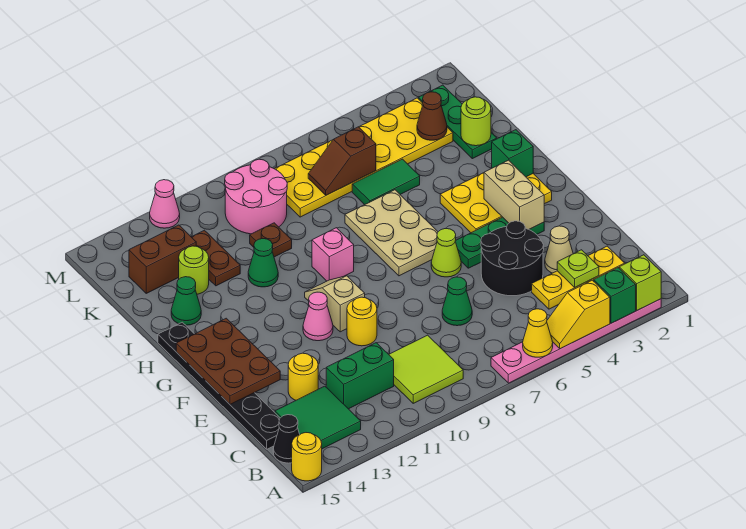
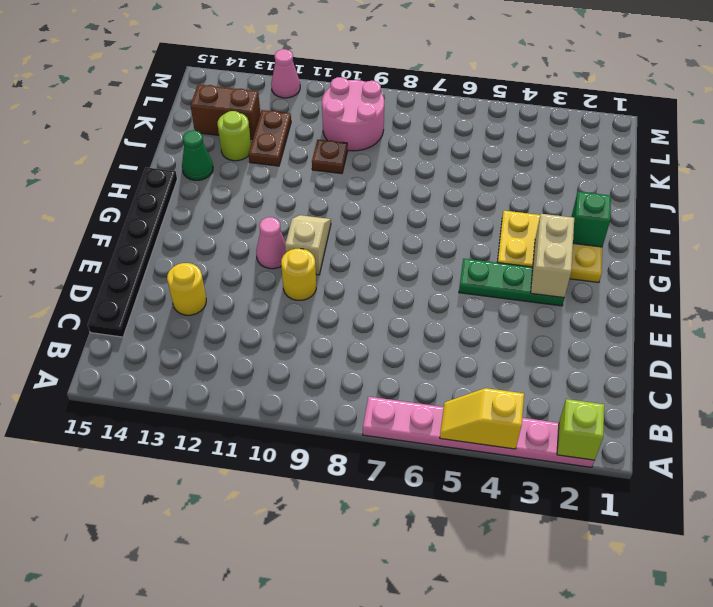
none -> yellow 1x1 round brick [292,433,322,481]
none -> lime 2x2 tile [389,335,463,403]
none -> green 2x2 tile [275,386,361,449]
none -> black 1x1 cone [273,415,300,463]

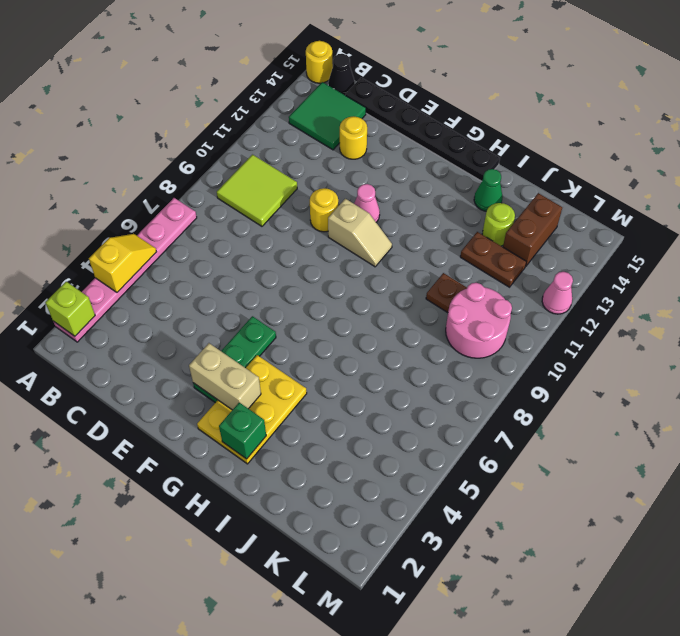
none -> yellow 1x3 plate [532,246,625,309]
none -> green 1x2 brick [326,343,394,409]
none -> tan 1x1 cone [545,226,573,273]
none -> black 2x2 round brick [481,221,544,296]

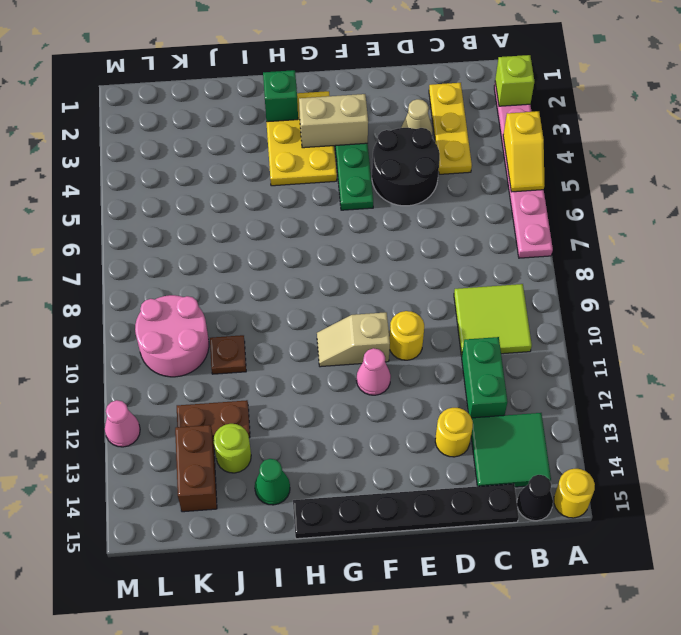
none -> green 1x1 cone [442,277,472,326]
none -> lime 1x1 cone [431,228,461,277]
none -> tan 2x3 plate [345,190,438,276]
none -> pink 1x1 brick [312,228,354,281]

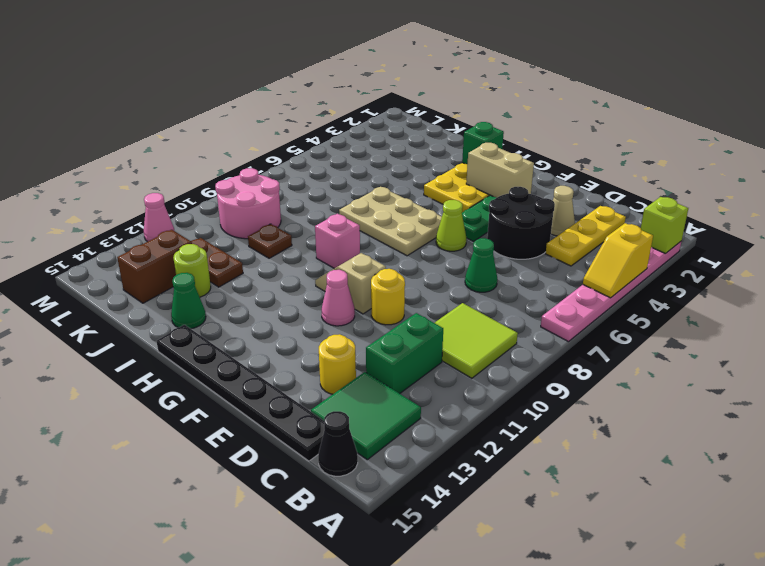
none -> yellow 1x1 round brick [292,433,322,481]
none -> green 1x1 cone [248,239,278,287]
none -> green 1x3 plate [418,85,497,159]
none -> green 1x2 tile [352,159,420,205]

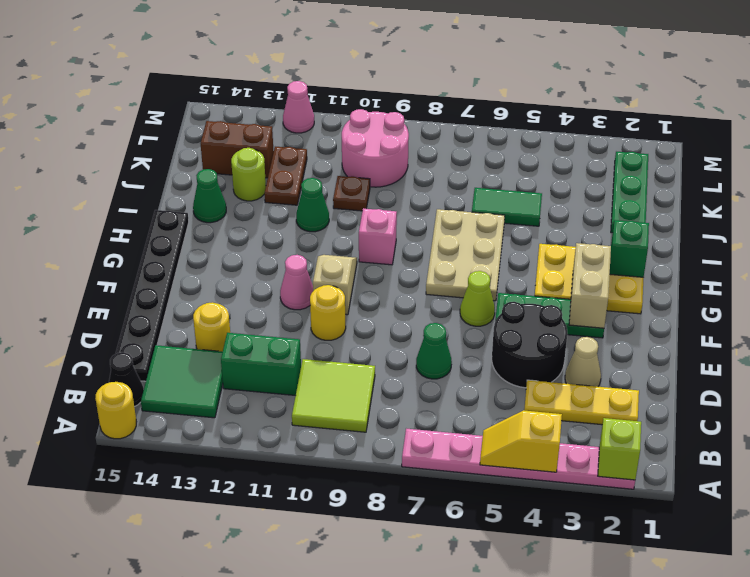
none -> yellow 2x6 plate [275,98,453,217]
none -> green 1x1 brick [594,268,636,323]
none -> yellow 1x1 cone [523,309,553,357]
none -> lime 1x1 plate [557,250,599,288]

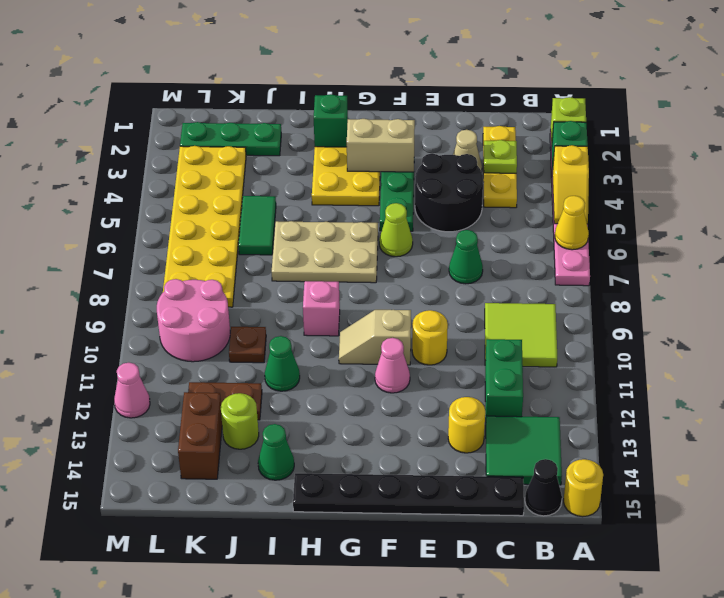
none -> brown 2x3 plate [176,318,280,404]
none -> lime 1x1 round brick [461,97,491,146]
none -> brown 1x1 cone [417,92,447,140]
none -> brown 1x2 slope [308,127,376,195]

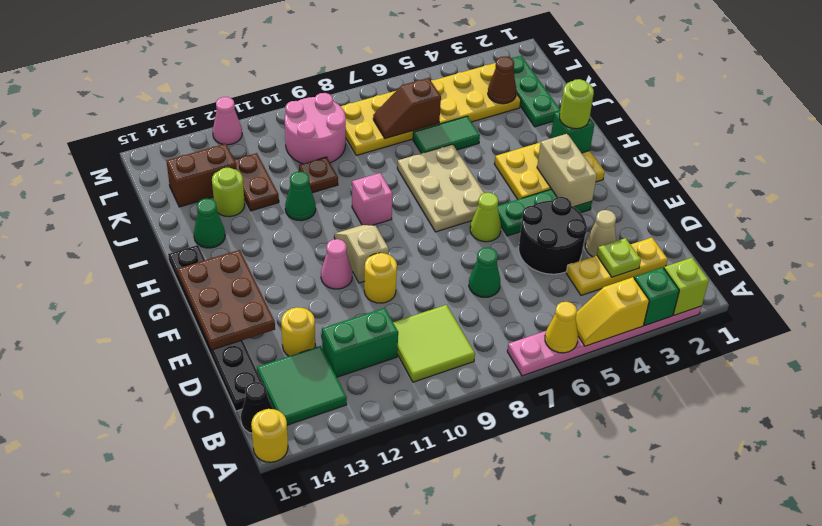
lime 1x1 round brick [560,79,594,129] -> lime 1x1 round brick moved to [461,97,491,146]

